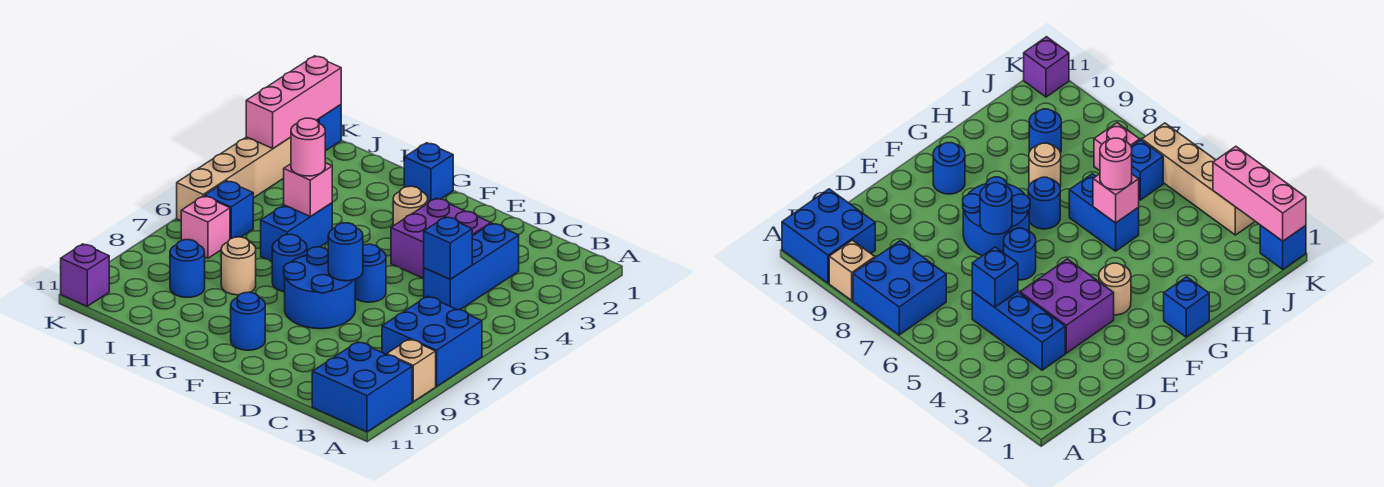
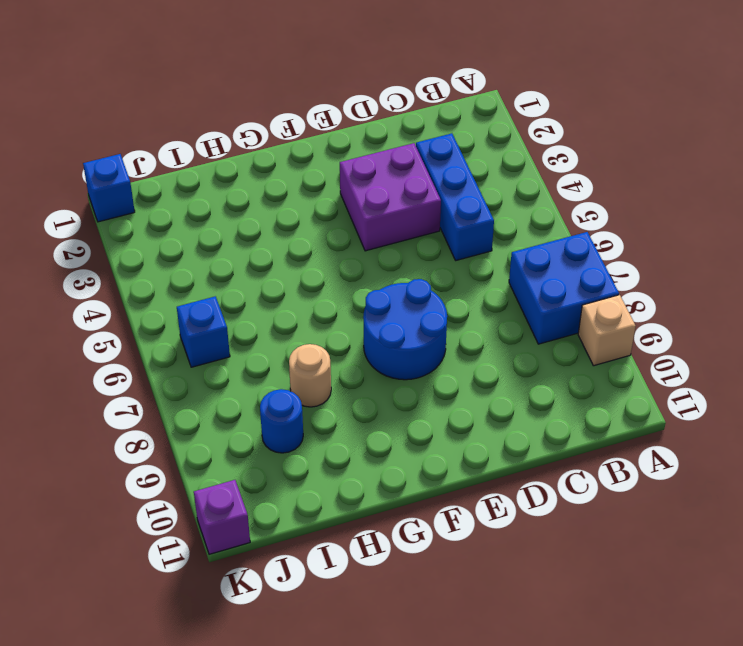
none -> blue 2x2 brick [312,342,412,432]
none -> blue 1x1 round brick [355,244,386,302]
none -> tan 1x1 round brick [393,186,428,226]

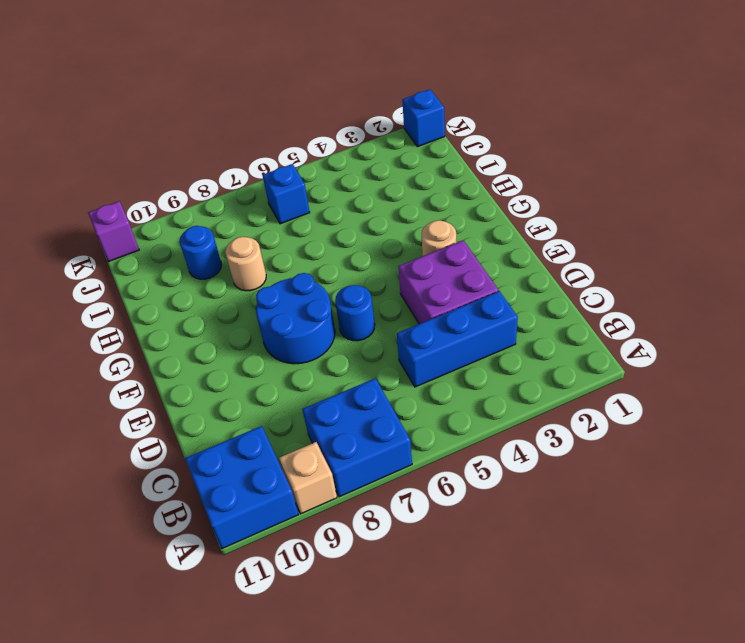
none -> blue 1x1 round brick [231,292,265,350]
none -> blue 1x1 brick [404,143,453,203]
none -> blue 1x1 round brick [272,234,307,292]

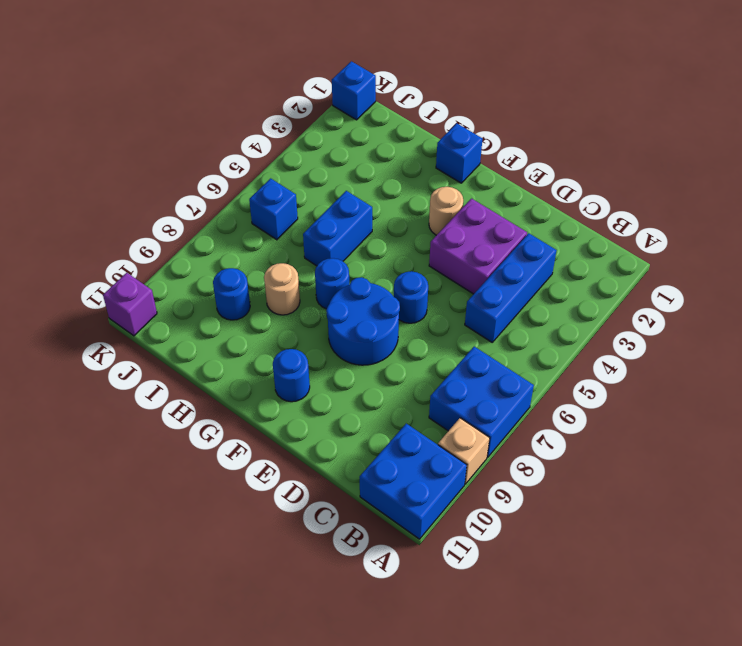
none -> pink 1x1 brick [181,196,230,258]
none -> tan 1x4 brick [177,137,291,221]
none -> blue 1x1 brick [424,217,472,279]

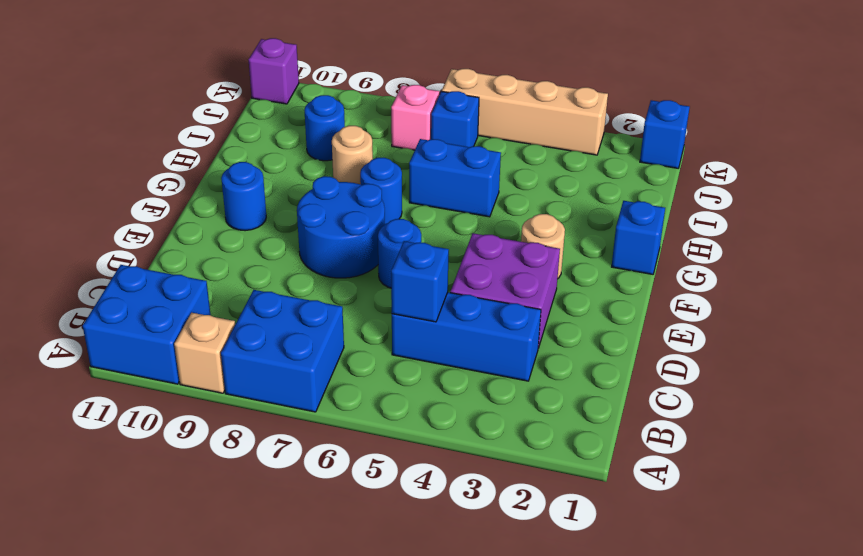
none -> blue 1x1 round brick [328,223,363,281]
none -> pink 1x1 brick [284,163,332,217]
none -> pink 1x3 brick [246,56,341,148]

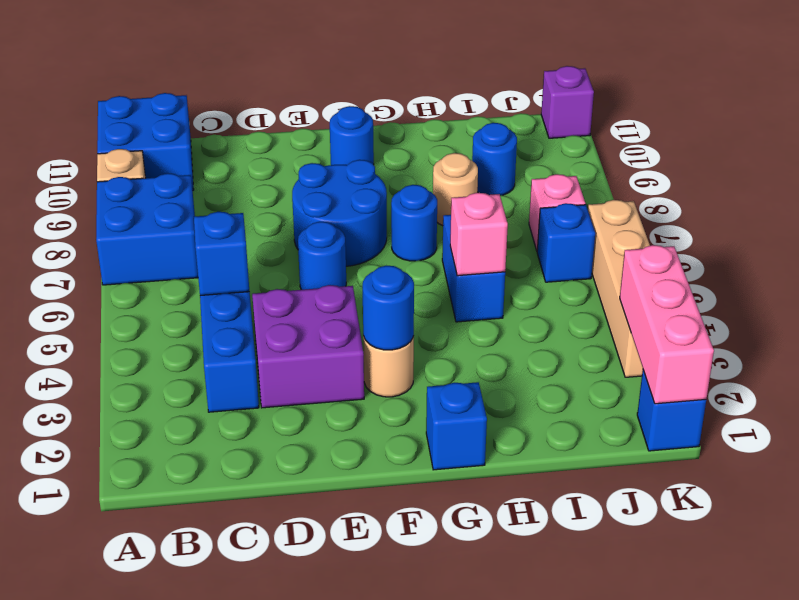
blue 1x1 round brick [363,266,414,350] -> blue 1x1 round brick moved to [328,223,363,281]
none -> pink 1x1 round brick [291,118,325,176]

